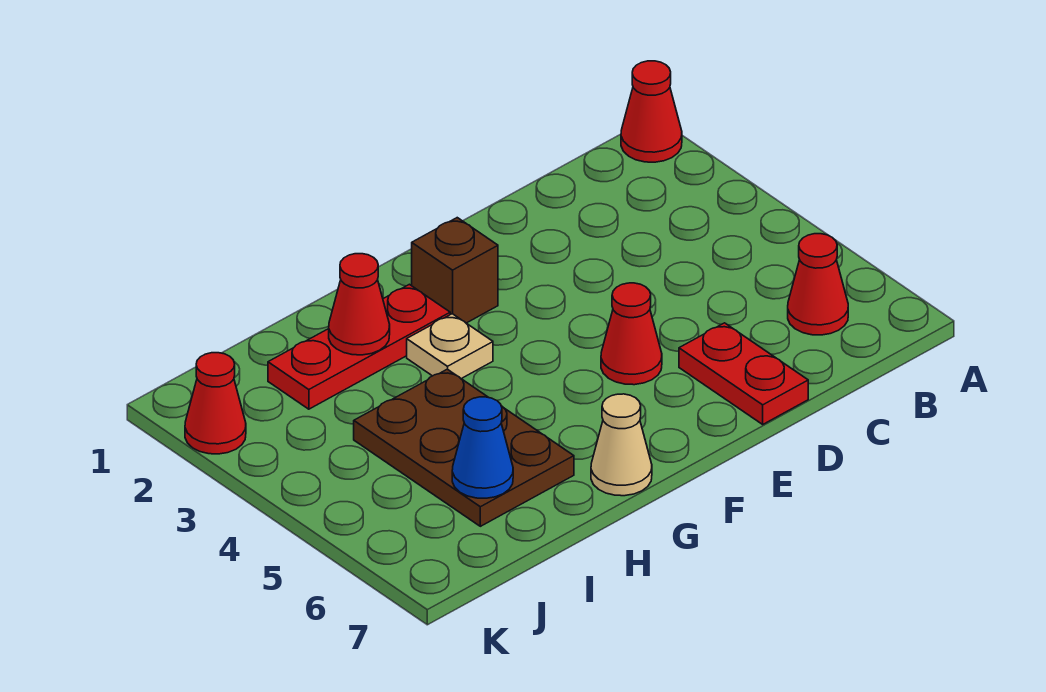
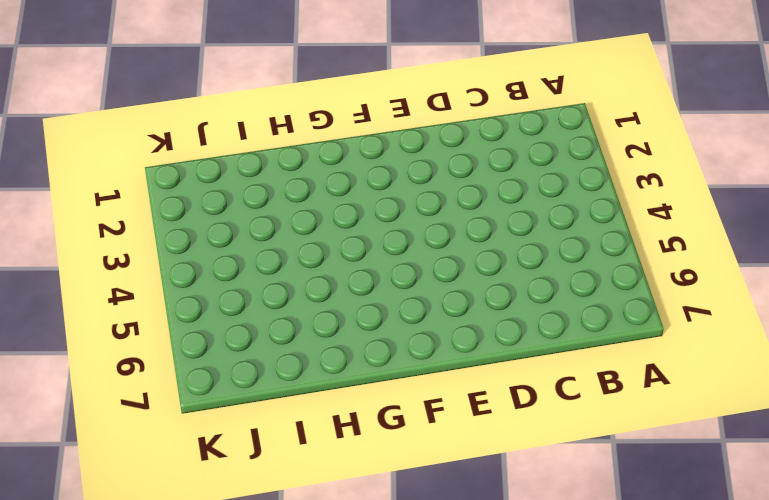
none -> red 1x1 cone [621,61,682,162]
none -> red 1x1 cone [788,234,848,335]
none -> red 1x2 plate [679,323,808,424]

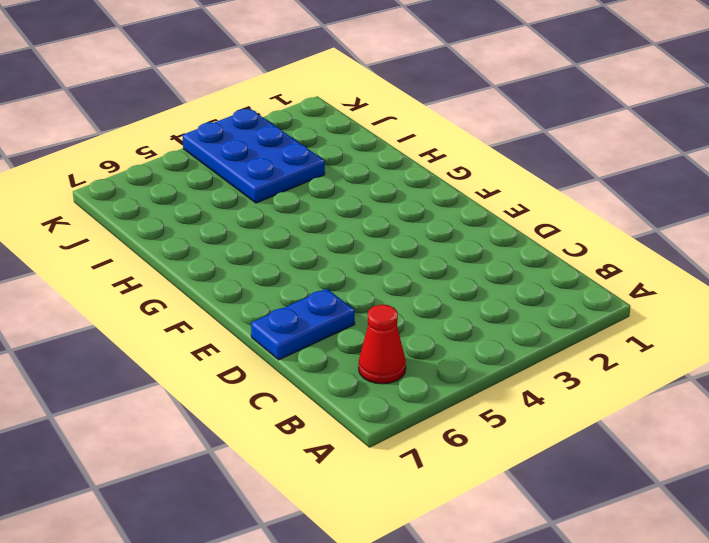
blue 1x2 plate [251,289,355,360] -> red 1x2 plate [679,323,808,424]
blue 2x3 plate [183,109,325,203] -> brown 2x3 plate [354,369,574,526]
none -> red 1x1 cone [621,61,682,162]
none -> red 1x1 cone [601,283,662,385]
none -> brown 1x1 brick [412,218,498,323]

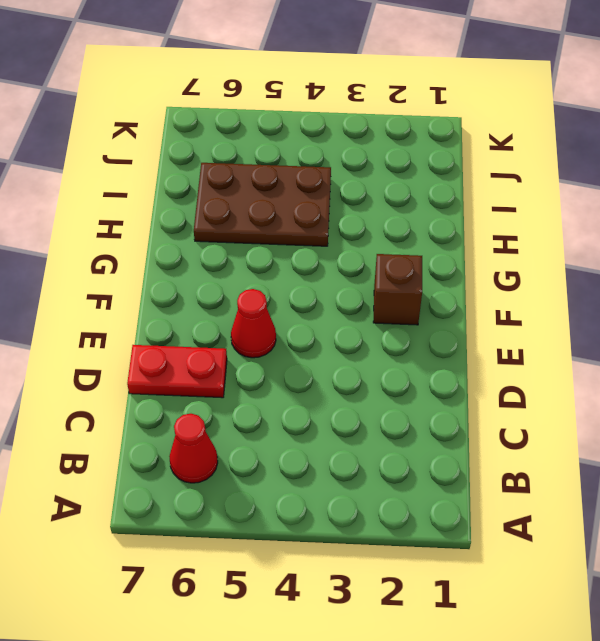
none -> red 1x1 cone [621,61,682,162]
none -> red 1x3 plate [268,284,450,409]
none -> tan 1x1 plate [407,314,493,379]

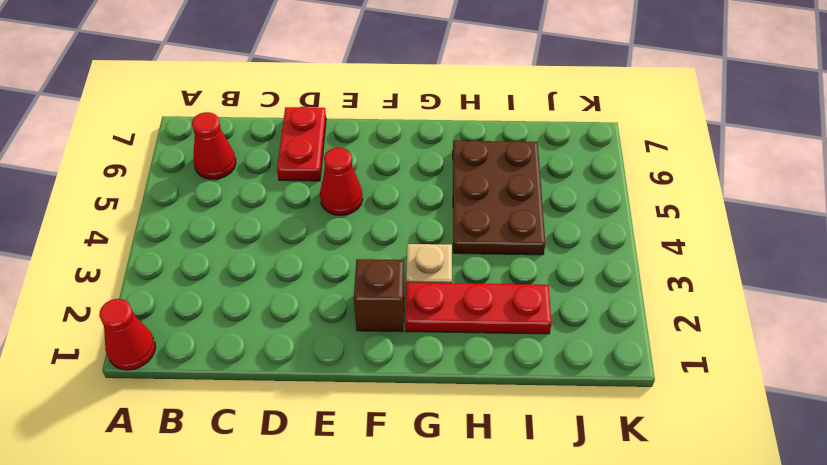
none -> tan 1x1 cone [591,394,652,496]
none -> red 1x1 cone [185,353,246,454]
none -> red 1x1 cone [329,254,390,355]

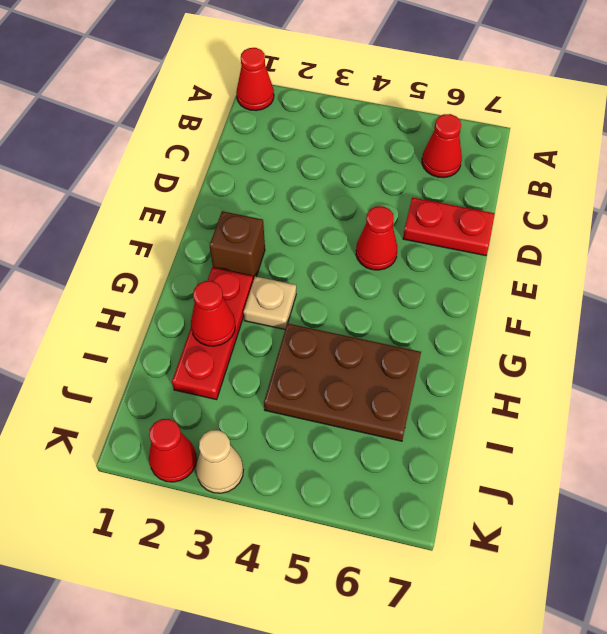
tan 1x1 cone [196,430,243,493] -> tan 1x1 cone moved to [591,394,652,496]
none -> blue 1x1 cone [452,397,513,498]

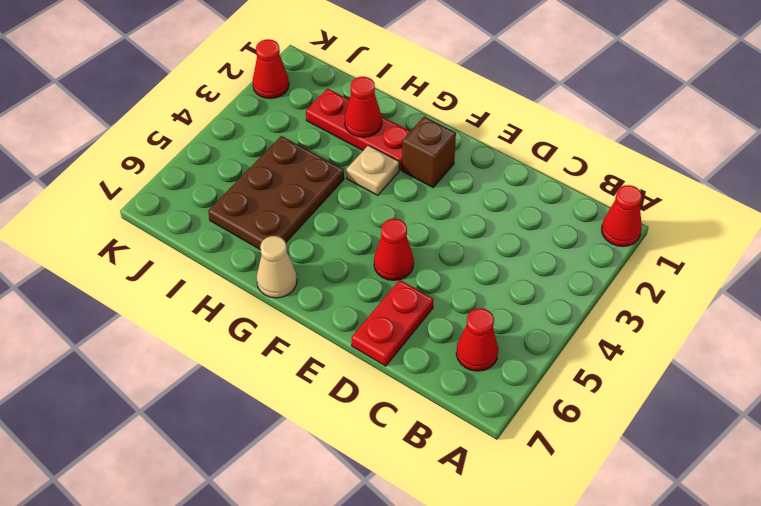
none -> blue 1x1 cone [452,397,513,498]

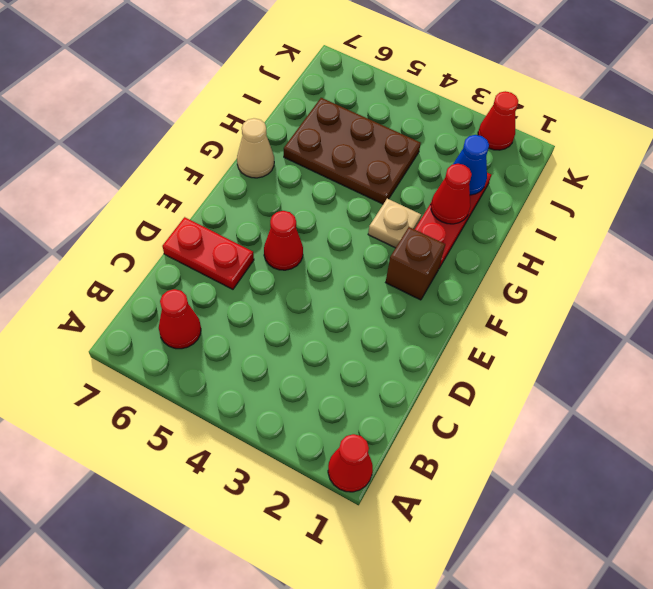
blue 1x1 cone [453,135,489,195] -> blue 1x1 cone moved to [452,397,513,498]

